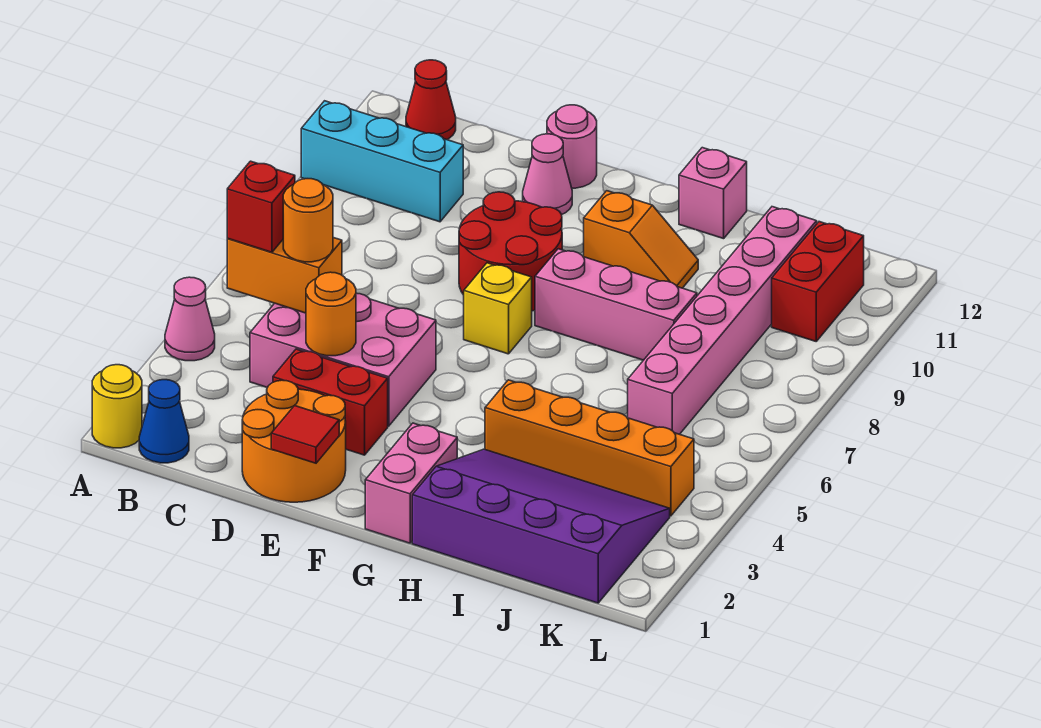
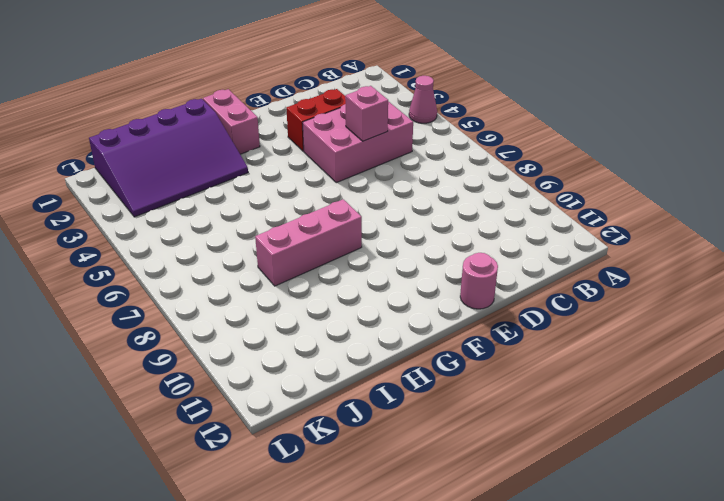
pink 1x1 brick [345,86,388,141] -> pink 1x1 brick moved to [679,148,747,239]
none -> yellow 1x1 round brick [92,365,142,448]
none -> cyan 1x3 brick [301,101,463,222]
none -> blue 1x1 cone [139,380,189,463]

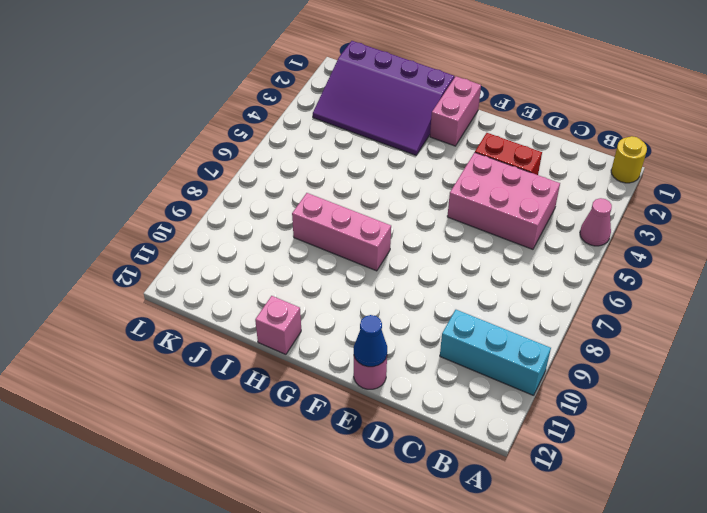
blue 1x1 cone [354,315,387,367] -> blue 1x1 cone moved to [139,380,189,463]
none -> red 1x1 cone [406,60,456,140]
none -> orange 2x2 round brick [242,380,346,502]
none -> red 2x2 round brick [459,192,562,311]

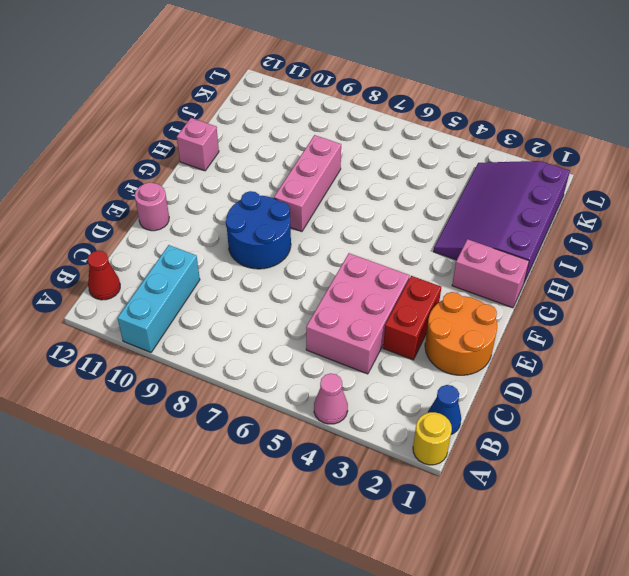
blue 2x2 round brick [226,191,291,269] -> red 2x2 round brick [459,192,562,311]
none -> pink 1x1 cone [523,134,572,214]
none -> yellow 1x1 brick [464,263,532,354]
none -> orange 1x2 slope [584,191,698,288]

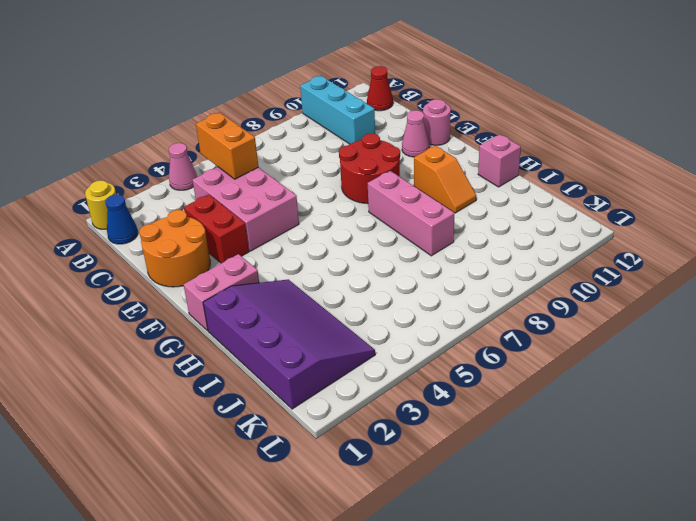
none -> yellow 1x1 brick [464,263,532,354]
none -> orange 1x4 brick [485,380,694,516]
none -> pink 1x6 brick [628,207,817,434]

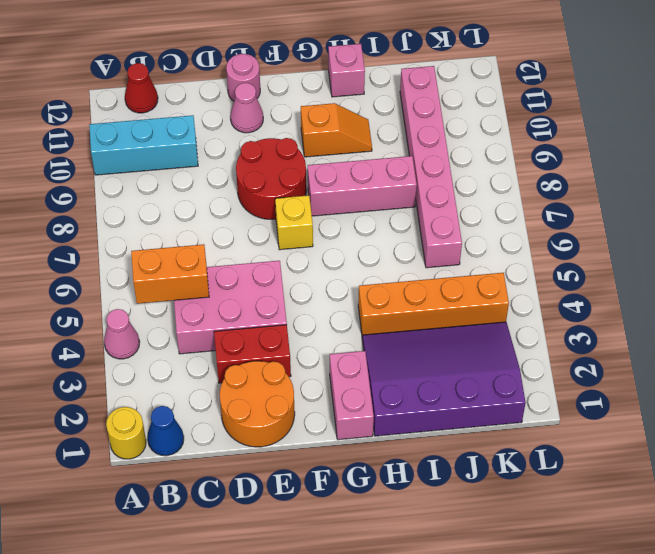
none -> red 1x2 brick [772,222,864,341]
none -> orange 1x1 round brick [306,272,356,356]
none -> red 1x1 tile [271,405,339,463]

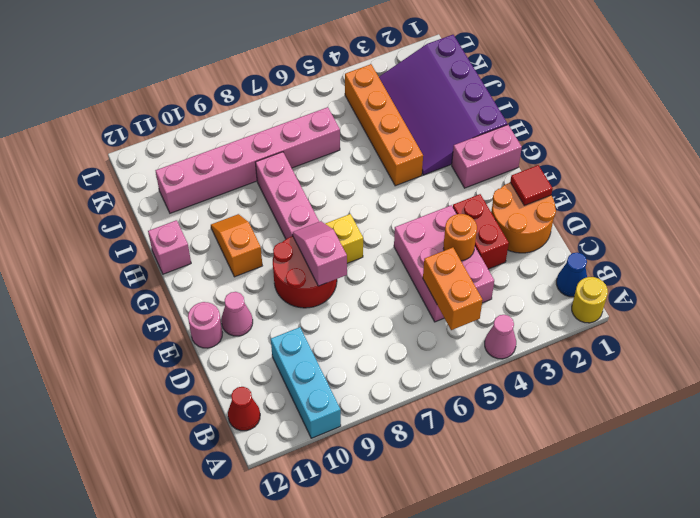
pink 1x2 slope [293,221,347,286] -> none
none -> red 1x2 brick [772,222,864,341]
none -> red 1x1 brick [227,161,295,252]
none -> orange 1x1 round brick [283,179,333,262]

